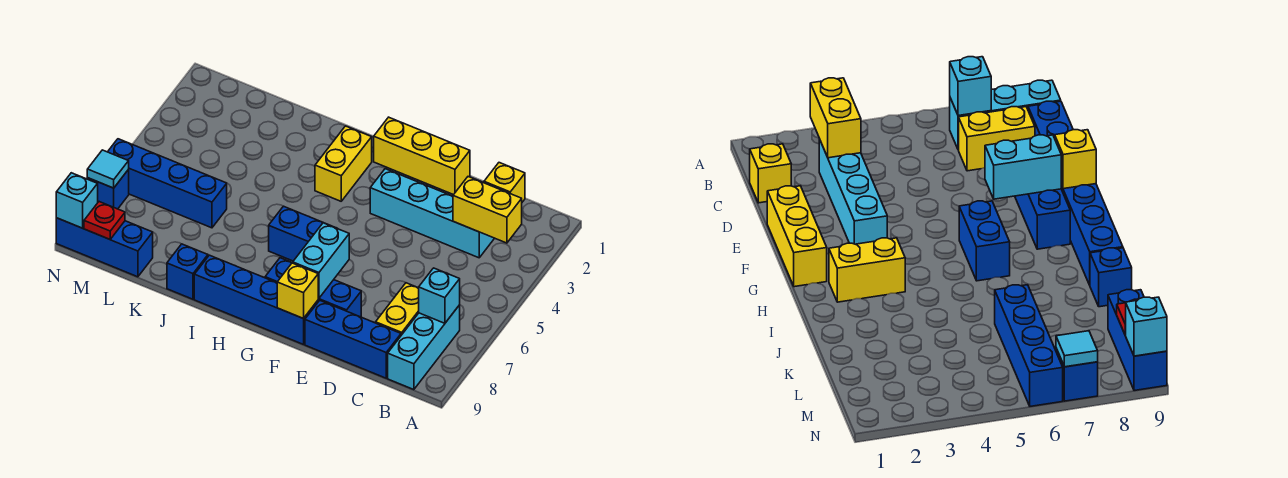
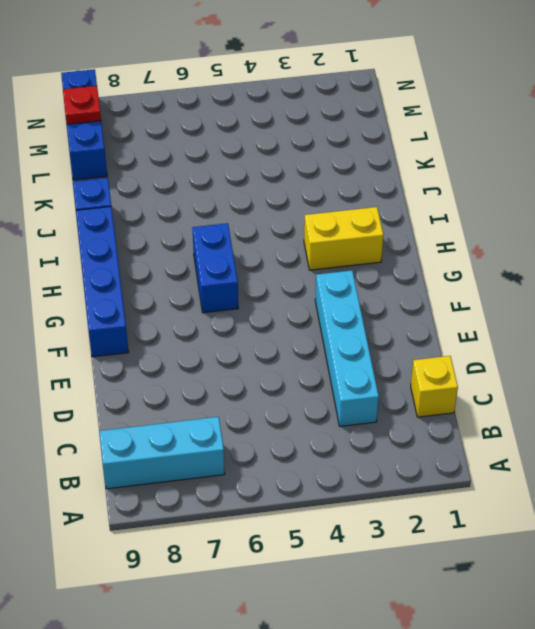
none -> yellow 1x2 brick [376,283,419,335]
none -> blue 1x3 brick [305,301,401,378]
none -> yellow 1x3 brick [374,117,470,195]

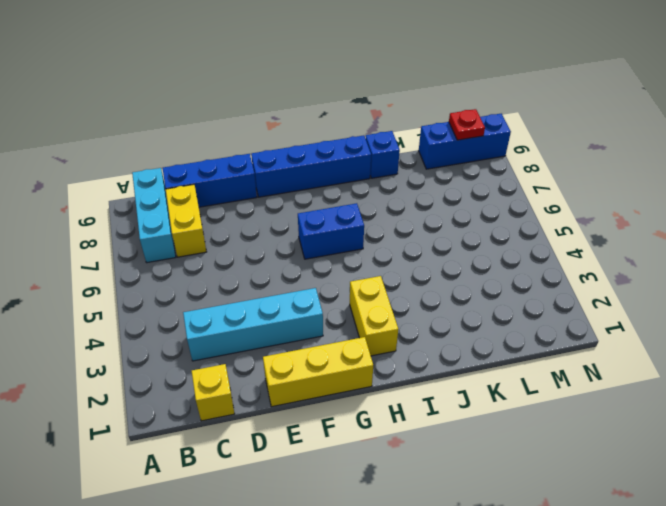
none -> blue 1x3 brick [265,258,361,317]
none -> blue 1x4 brick [108,139,227,228]
none -> blue 1x1 brick [87,170,129,209]

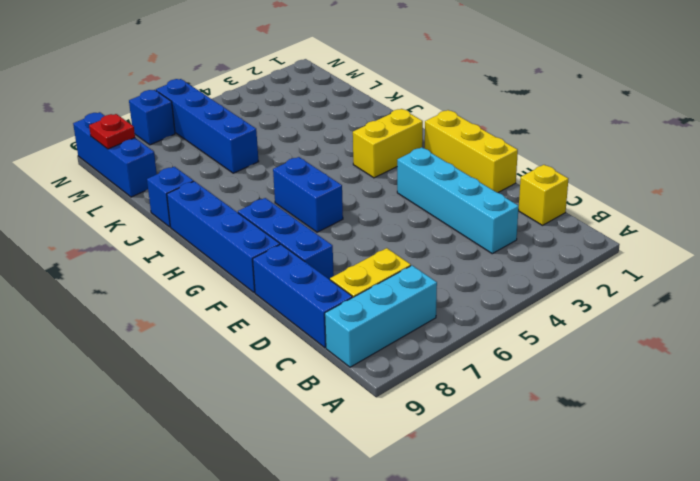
none -> yellow 1x2 brick [453,177,522,243]
none -> cyan 1x1 brick [419,268,460,323]
none -> cyan 1x2 brick [293,223,349,298]

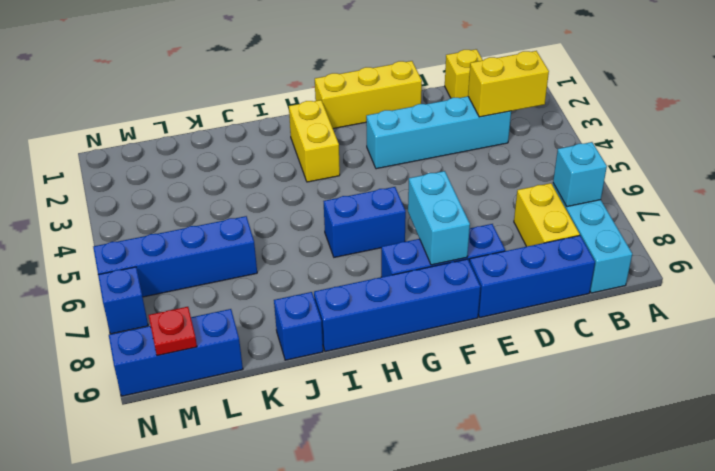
none -> yellow 1x1 brick [277,263,319,319]
none -> cyan 1x1 tile [87,150,129,188]
none -> cyan 1x1 brick [56,173,98,228]

